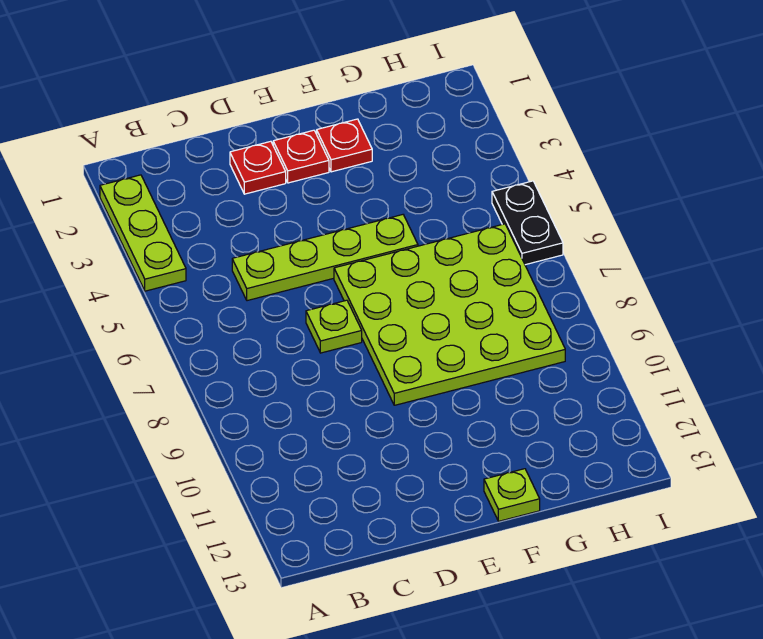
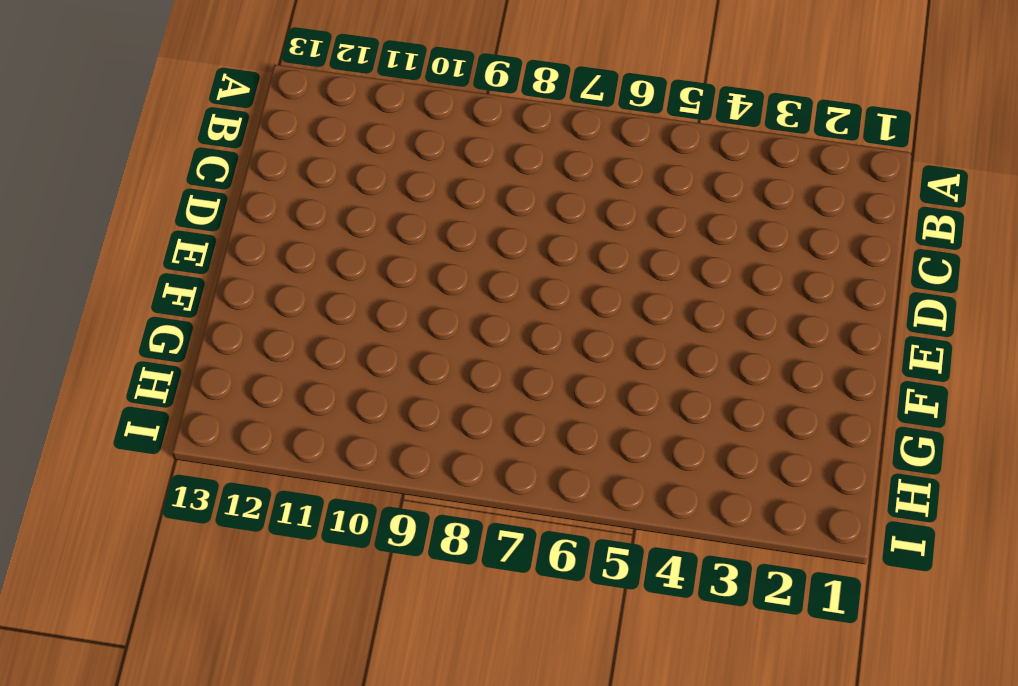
none -> lime 1x3 plate [100,175,186,291]
none -> lime 1x4 plate [232,215,418,301]

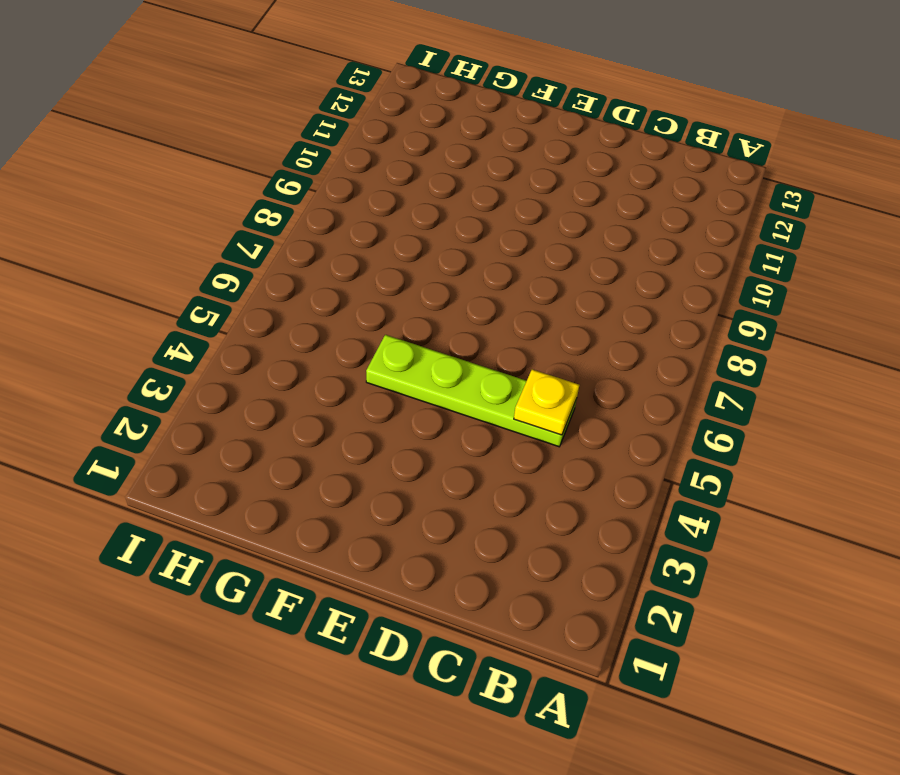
yellow 1x1 plate [514,369,579,435] -> none
none -> lime 1x3 plate [100,175,186,291]
none -> red 1x1 plate [230,141,286,194]

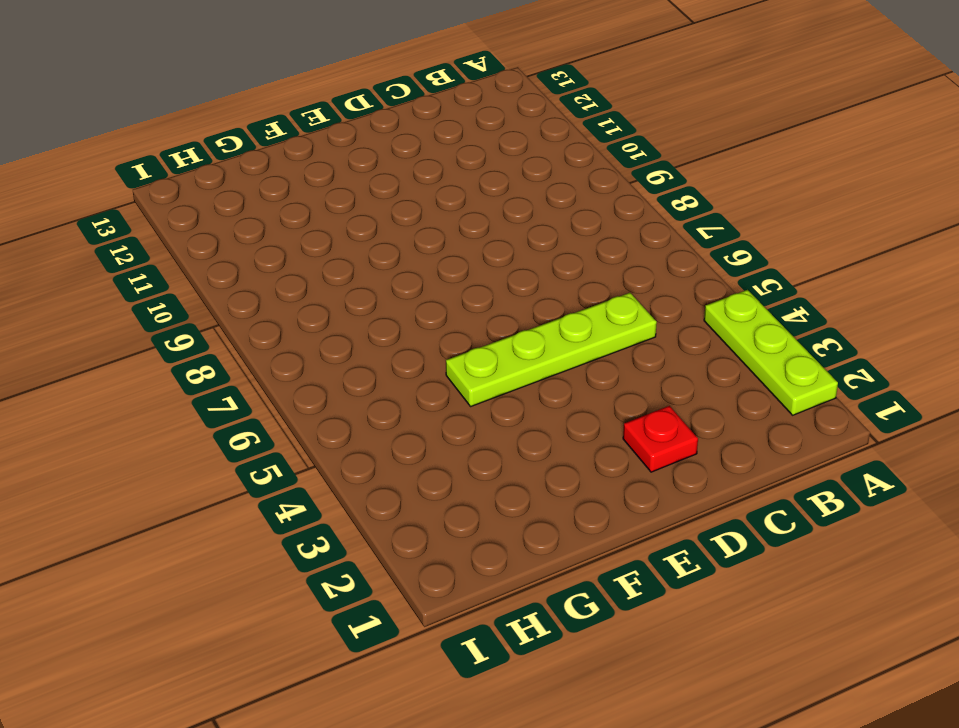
none -> lime 1x1 plate [306,300,362,353]
none -> red 1x1 plate [273,130,329,183]

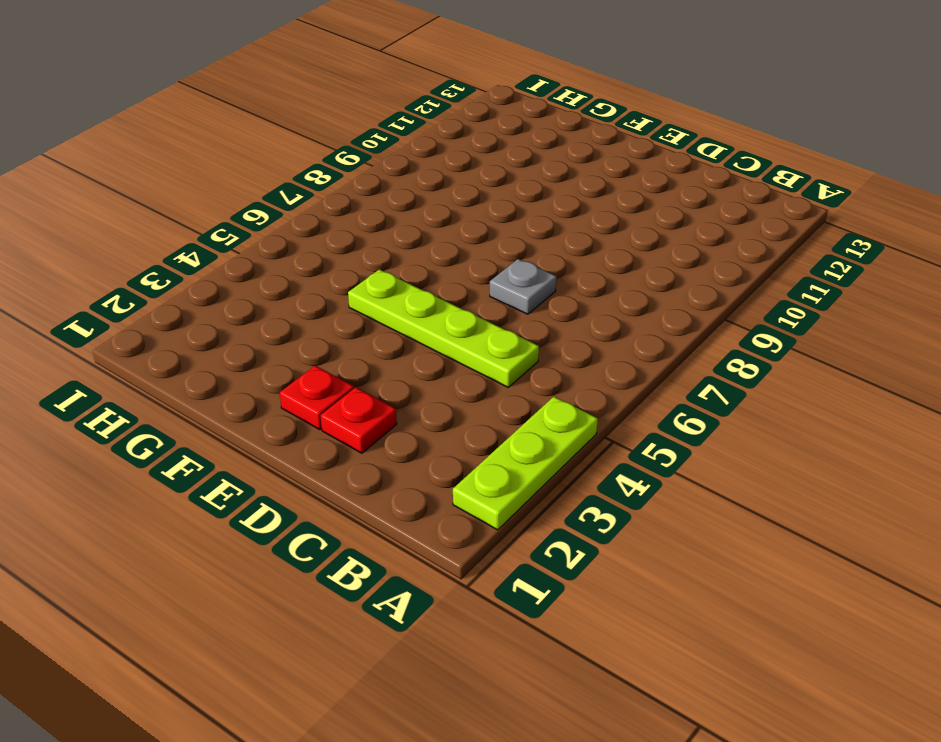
grey 1x1 plate [490,259,556,314] -> lime 1x1 plate [306,300,362,353]
none -> lime 4x4 plate [334,224,565,405]
none -> red 1x1 plate [317,119,372,172]

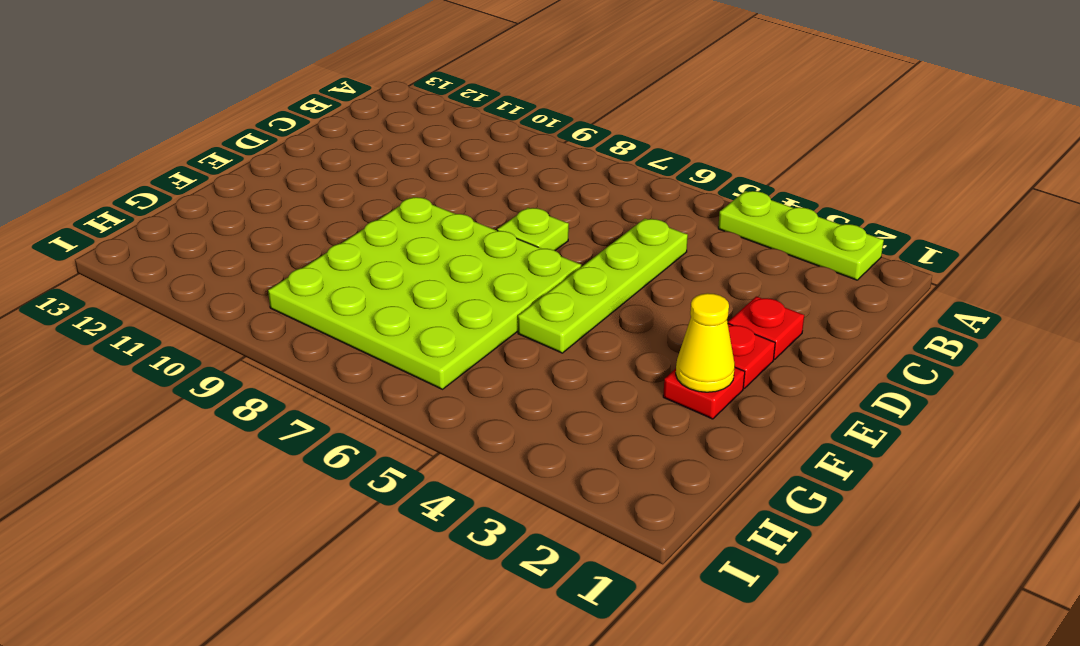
yellow 1x1 cone [676,293,735,392] -> none
none -> lime 1x1 plate [484,469,540,521]
none -> black 1x2 plate [492,181,563,265]

